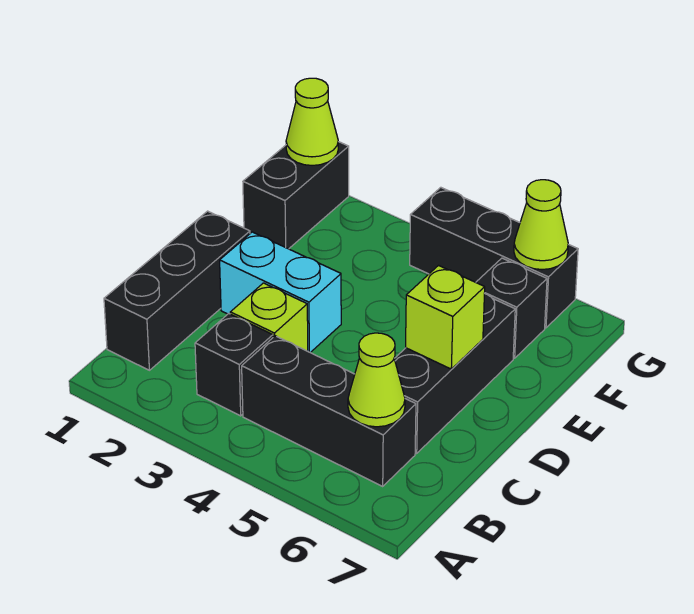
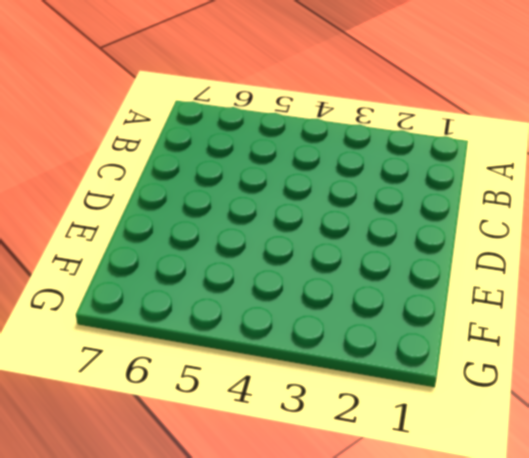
none -> black 1x3 brick [104,211,250,370]
none -> black 1x1 brick [195,314,273,416]
none -> black 1x3 brick [242,336,416,486]

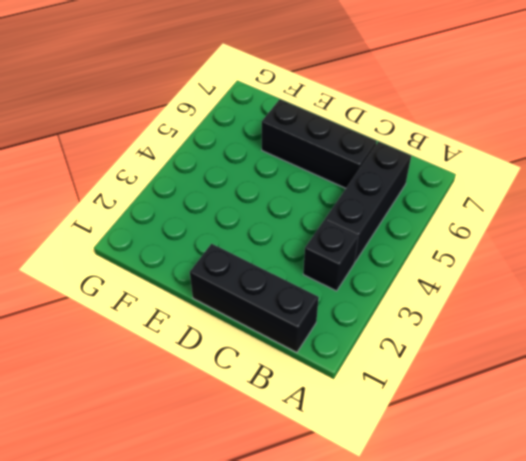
none -> lime 1x1 brick [230,283,308,351]
none -> cyan 1x2 brick [220,232,341,353]
none -> black 1x2 brick [243,142,349,249]

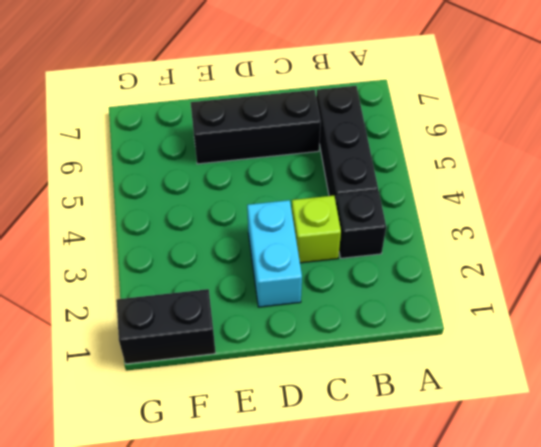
none -> black 1x3 brick [104,211,250,370]
none -> black 1x1 brick [476,258,547,358]
none -> black 1x3 brick [410,187,578,328]

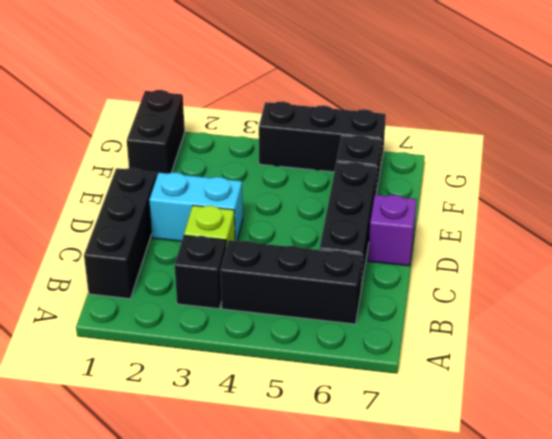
purple 1x1 brick [368,195,417,266] -> none
none -> lime 1x1 cone [348,333,405,427]
none -> lime 1x1 brick [406,266,485,369]
none -> lime 1x1 cone [286,78,338,165]

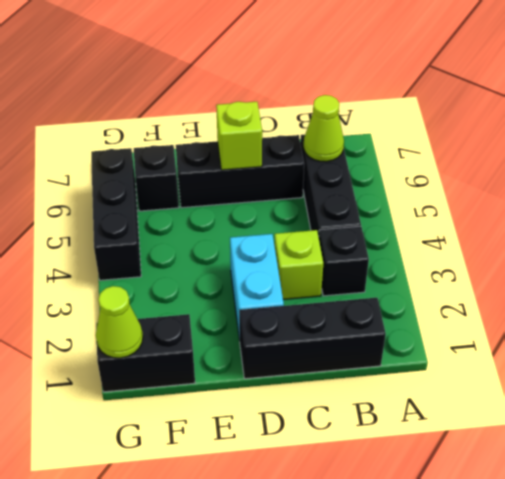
none -> lime 1x1 cone [514,180,568,270]

